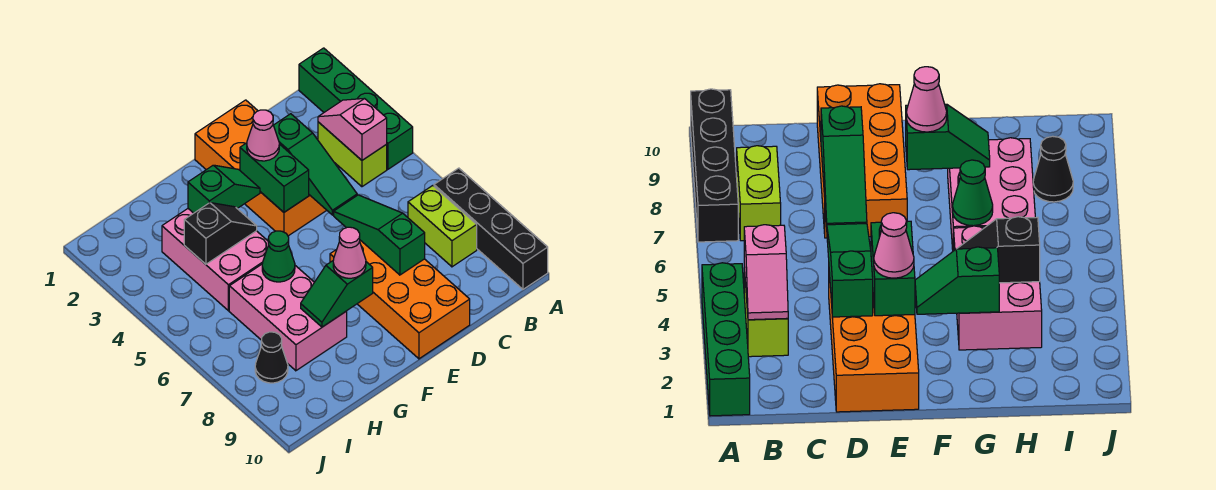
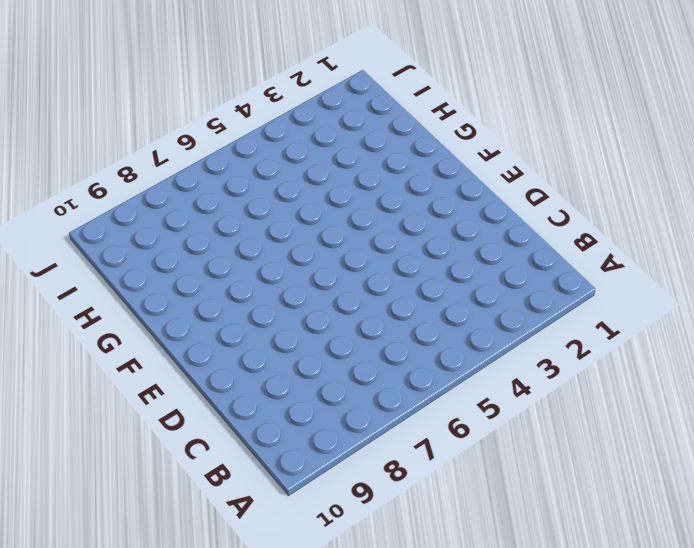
none -> green 1x4 brick [299,48,413,169]
none -> black 1x4 brick [434,168,548,289]
none -> lime 1x2 brick [318,122,387,187]

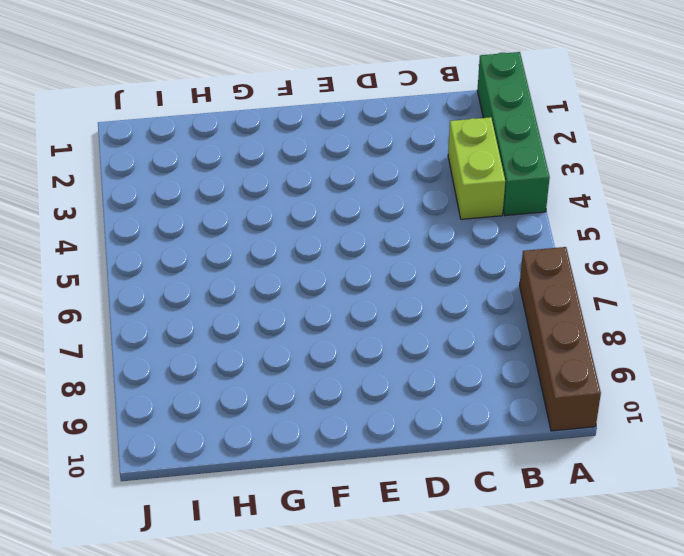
brown 1x4 brick [519,247,601,431] -> black 1x4 brick [434,168,548,289]
none -> lime 1x2 brick [408,186,477,267]
none -> orange 2x4 brick [195,100,327,236]
none -> orange 2x4 brick [330,240,470,359]

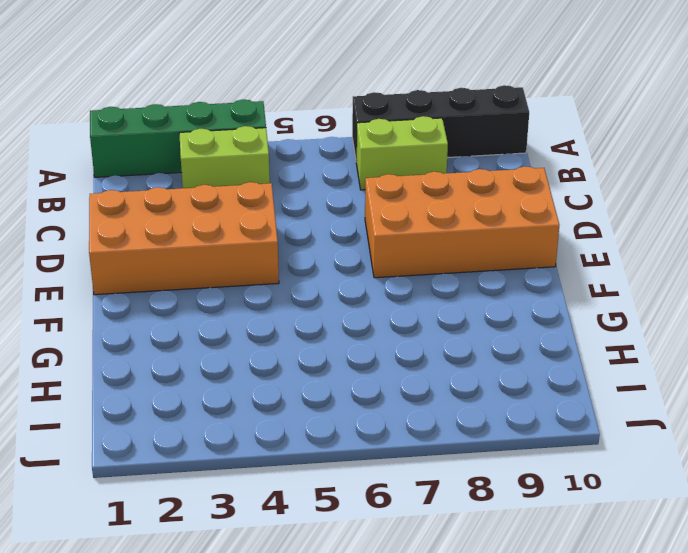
none -> pink 2x3 brick [162,209,268,311]
none -> pink 2x3 brick [229,264,347,371]
none -> black 1x1 cone [255,332,288,383]

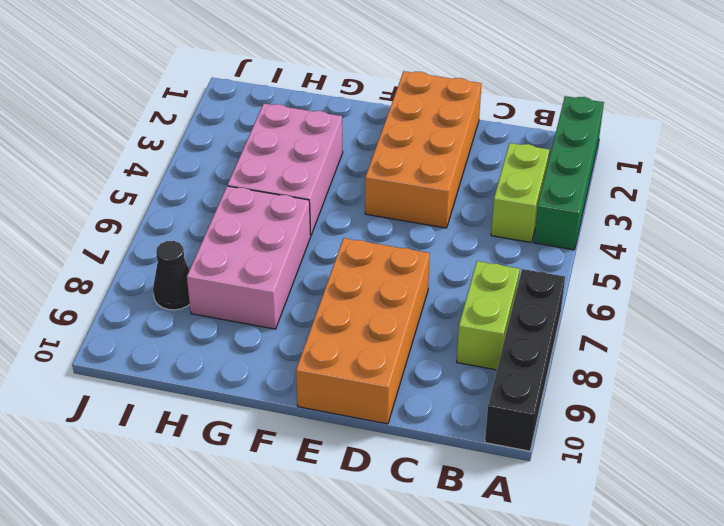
none -> pink 1x2 slope [318,99,387,160]
none -> green 1x3 slope [274,114,357,215]
none -> green 1x3 slope [334,195,425,275]

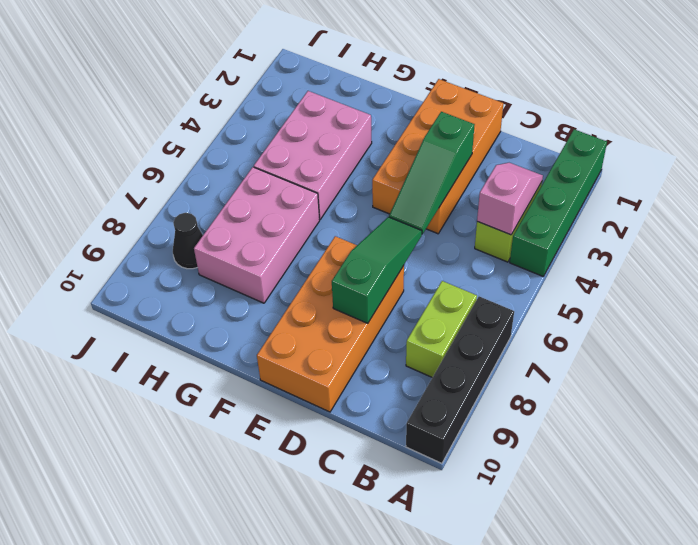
none -> green 1x2 brick [240,143,309,212]
none -> green 1x2 slope [188,165,260,213]
none -> green 1x2 slope [301,261,373,327]

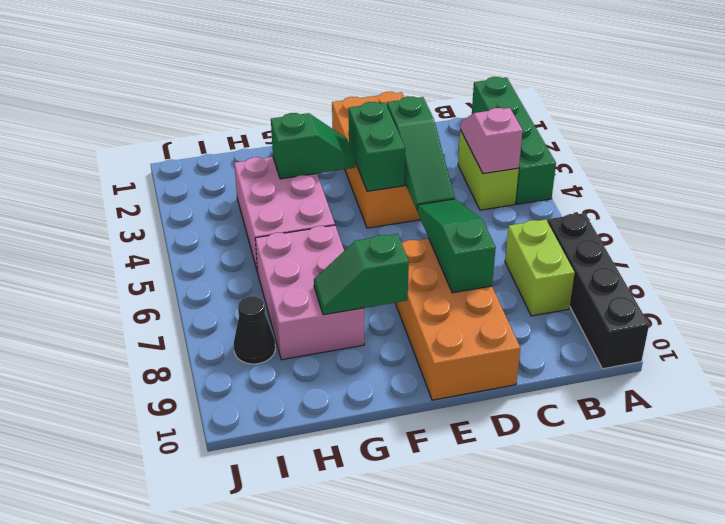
none -> black 1x2 slope [184,203,257,264]
none -> green 1x1 cone [262,231,295,282]
none -> pink 1x1 cone [247,110,279,161]

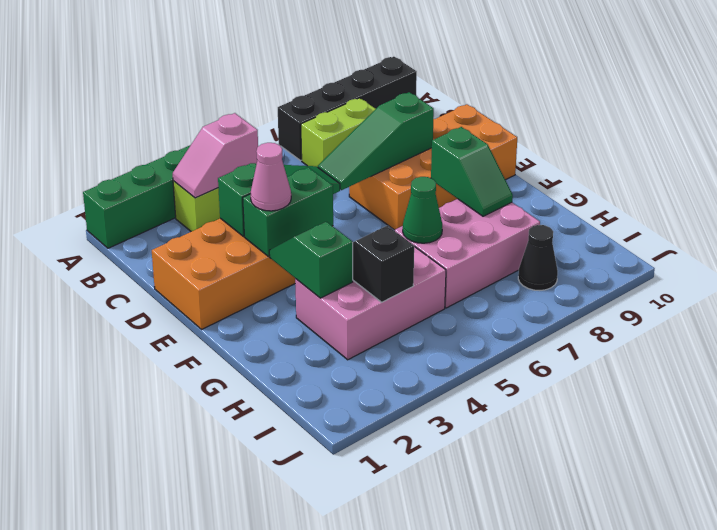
none -> pink 1x1 cone [333,227,366,278]

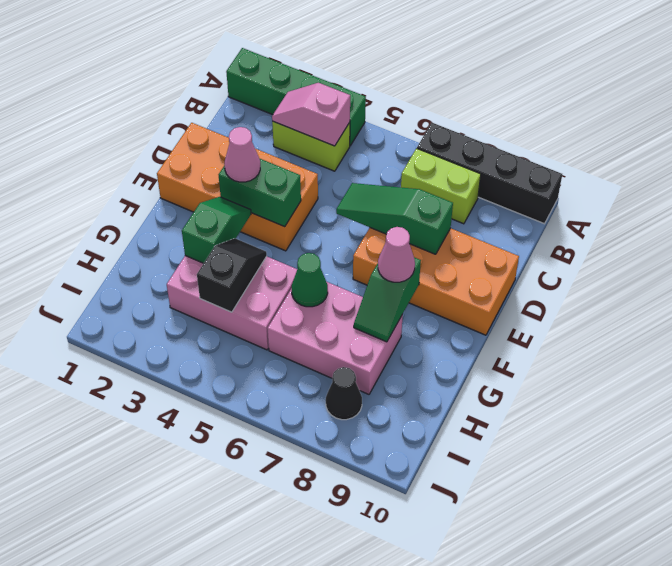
none -> green 1x3 slope [274,114,357,215]

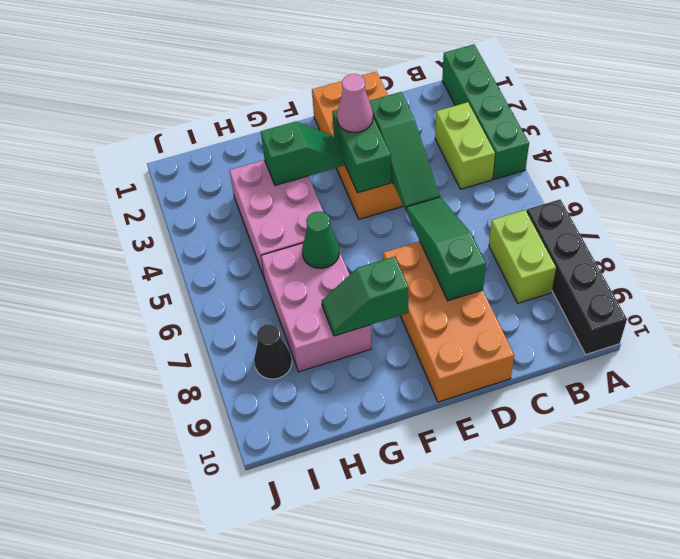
none -> pink 1x2 slope [318,99,387,160]
none -> black 1x2 slope [184,203,257,264]
none -> pink 1x1 cone [333,227,366,278]

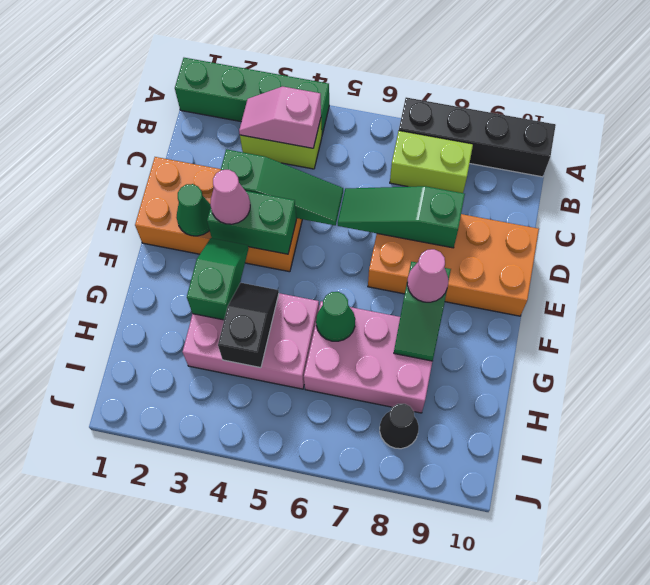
green 1x1 cone [176,184,211,236] -> none

